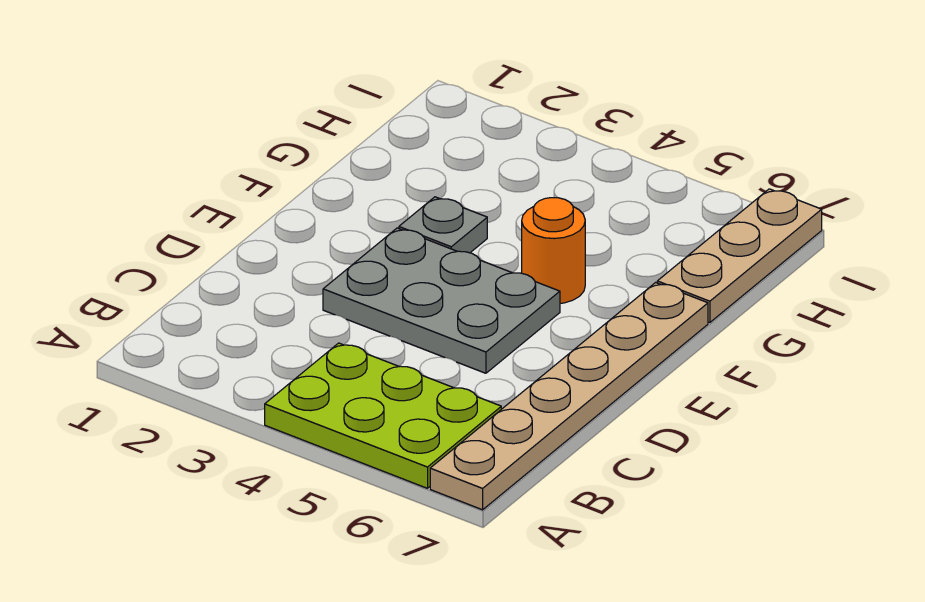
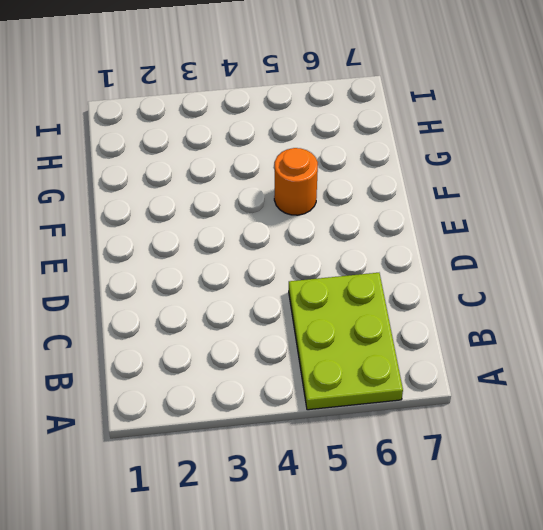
lime 2x3 plate [289,273,403,410] -> lime 2x3 plate turned to [265,343,501,488]
none -> tan 1x6 plate [430,283,708,510]
none -> grey 2x3 plate [323,228,560,373]

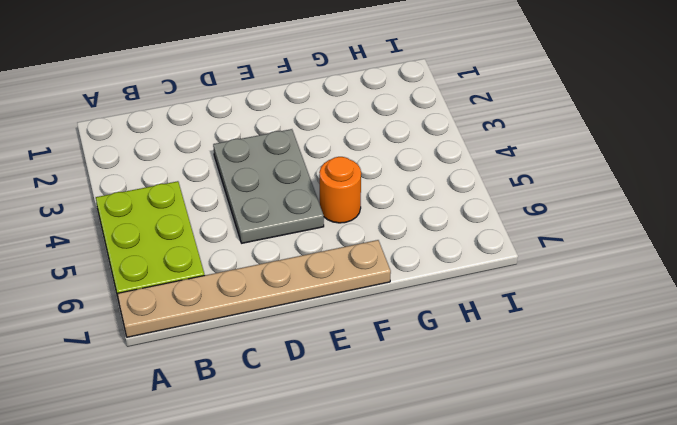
none -> grey 1x1 plate [399,197,487,253]
none -> tan 1x3 plate [657,189,822,323]

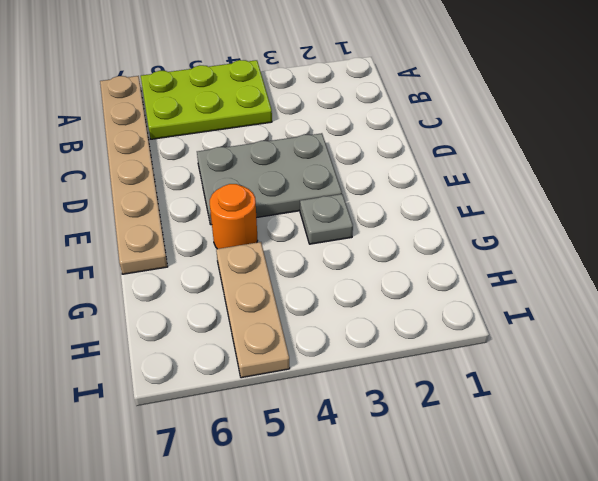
tan 1x3 plate [216,242,290,378] -> tan 1x3 plate moved to [657,189,822,323]

